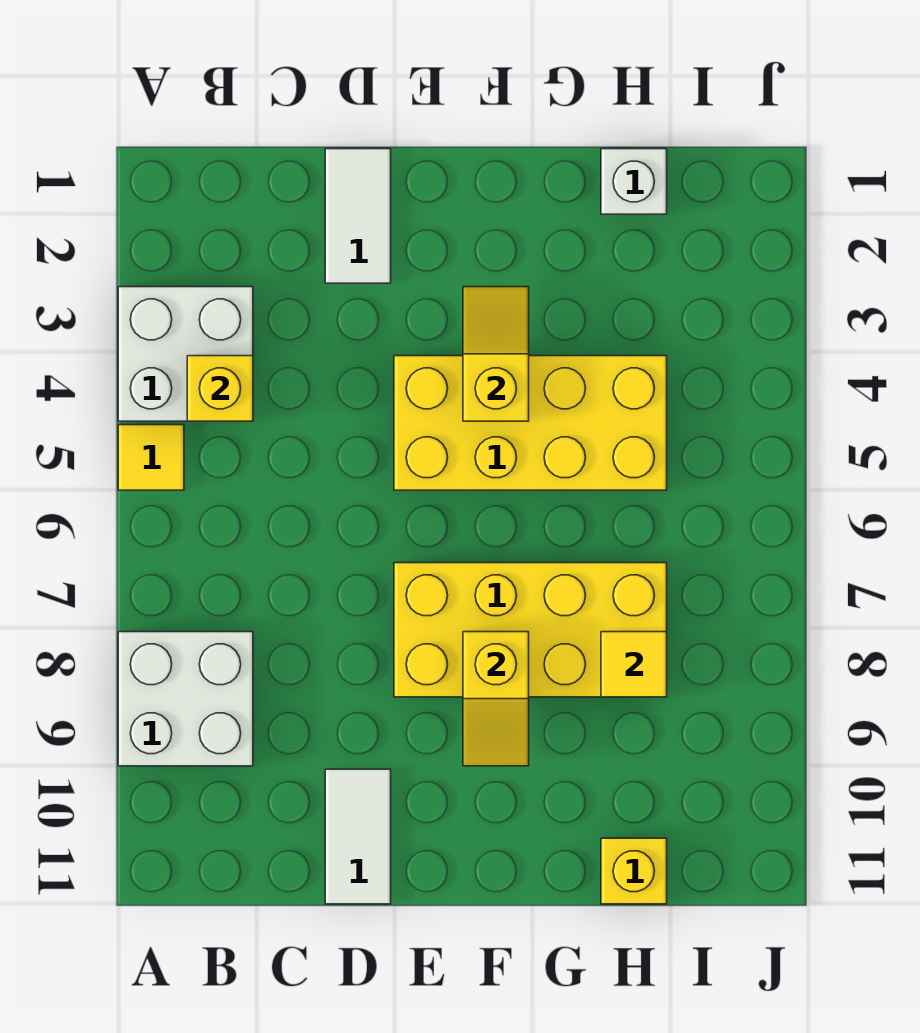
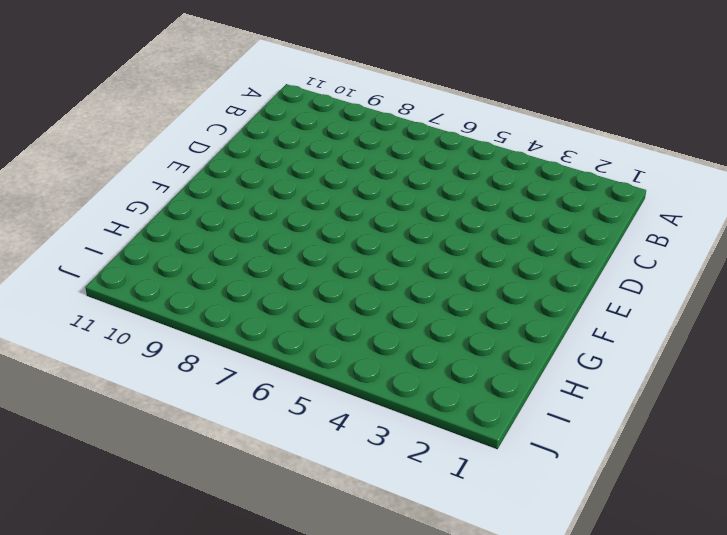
none -> white 2x2 brick [118,287,253,421]
none -> yellow 1x1 tile [118,425,184,490]
none -> white 2x2 brick [118,632,253,766]

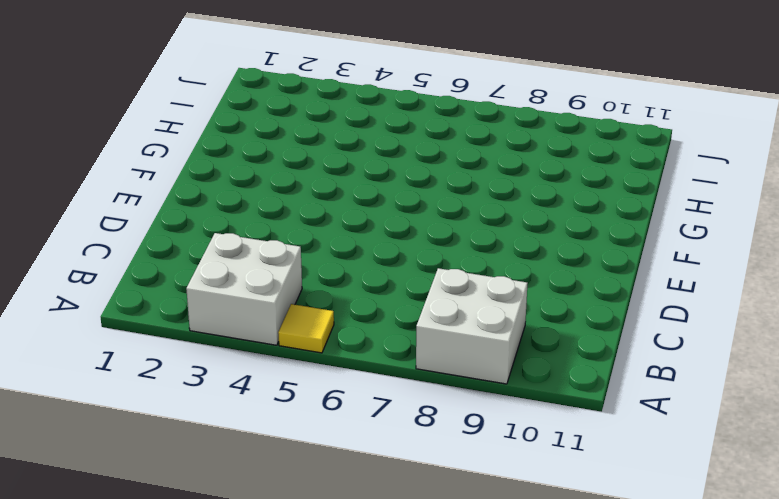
none -> white 1x2 tile [325,149,391,283]
none -> white 1x2 tile [325,769,391,904]
none -> yellow 2x4 brick [394,356,667,490]

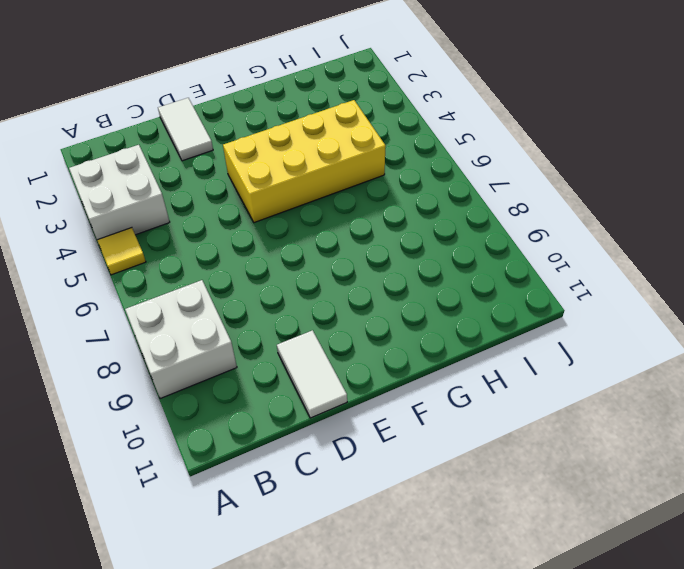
none -> yellow 2x4 brick [394,563,667,697]
none -> white 1x1 brick [601,149,667,214]
none -> yellow 1x1 brick [601,838,667,904]

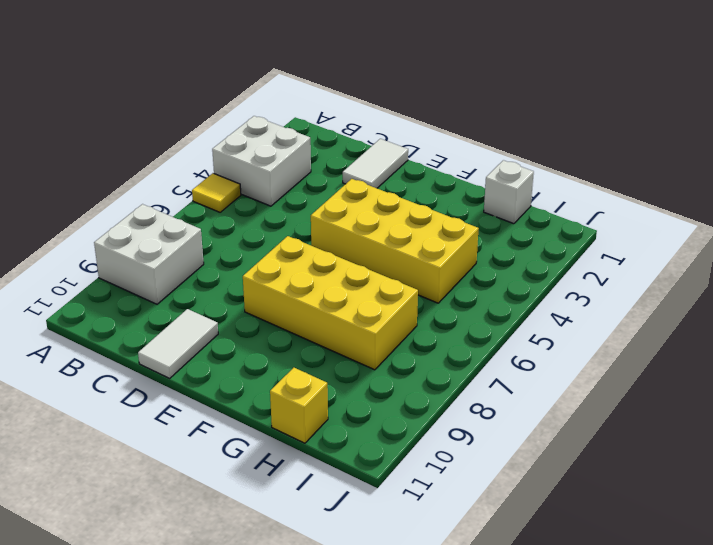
none -> yellow 1x1 brick [187,356,253,421]
none -> yellow 1x2 slope [463,287,529,421]
none -> yellow 1x2 slope [463,632,529,766]

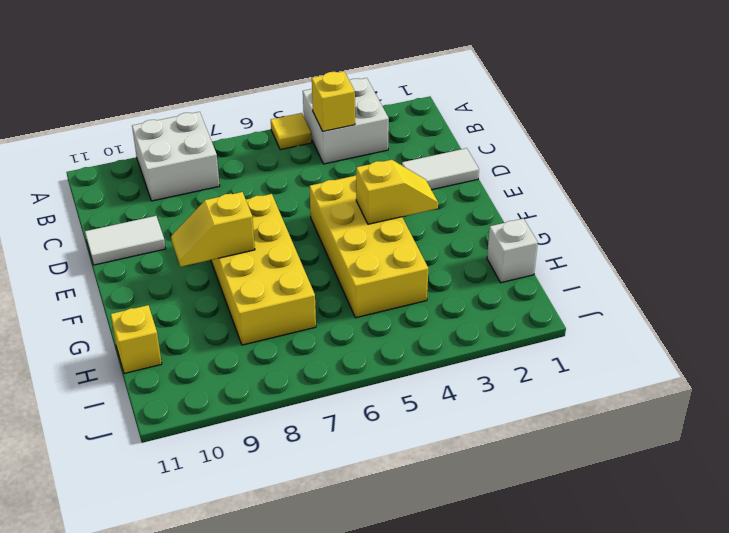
none -> yellow 1x1 tile [601,632,667,697]

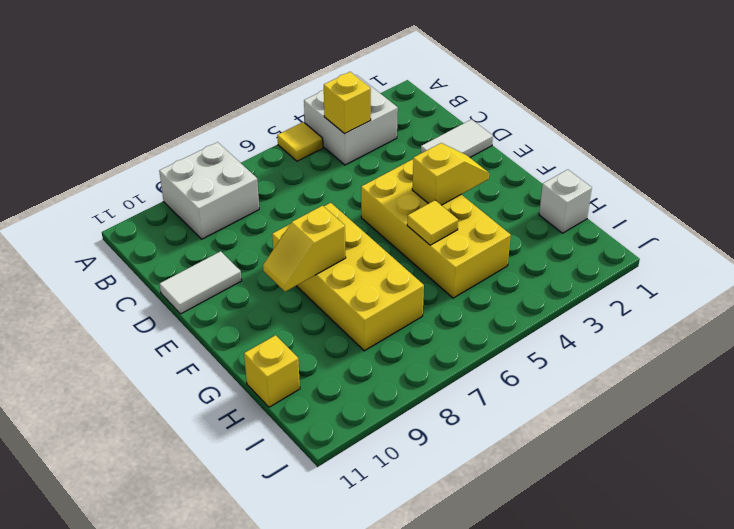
yellow 1x1 tile [407,200,458,245] -> yellow 1x1 tile moved to [601,632,667,697]

